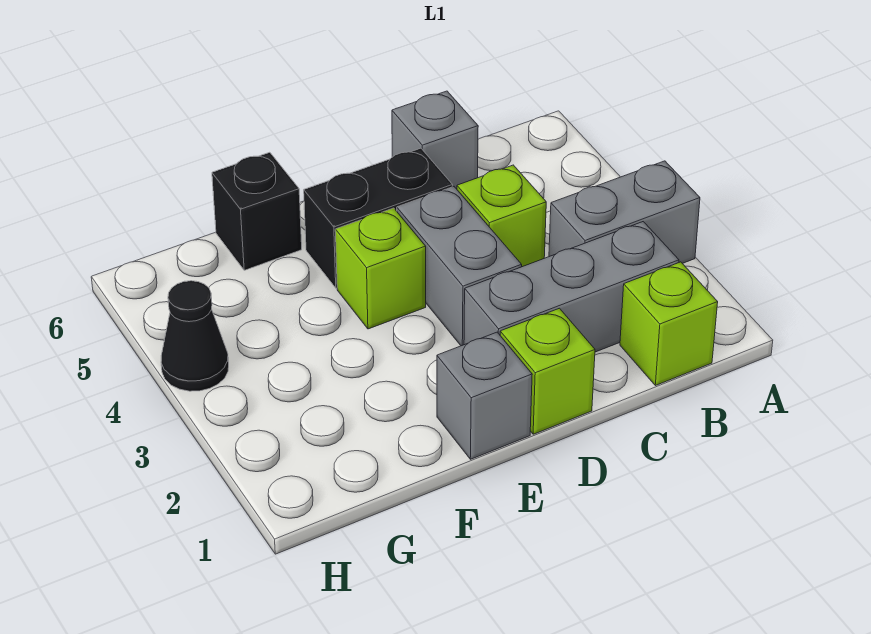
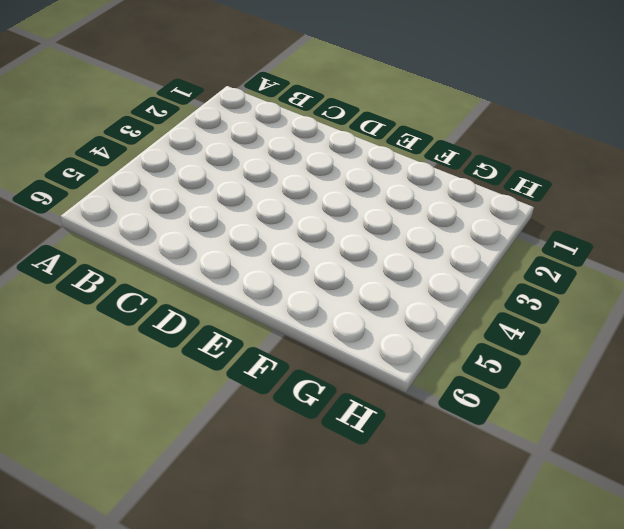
none -> grey 1x2 brick [549,161,700,263]
none -> lime 1x1 brick [620,262,718,386]
none -> grey 1x3 brick [464,222,679,352]

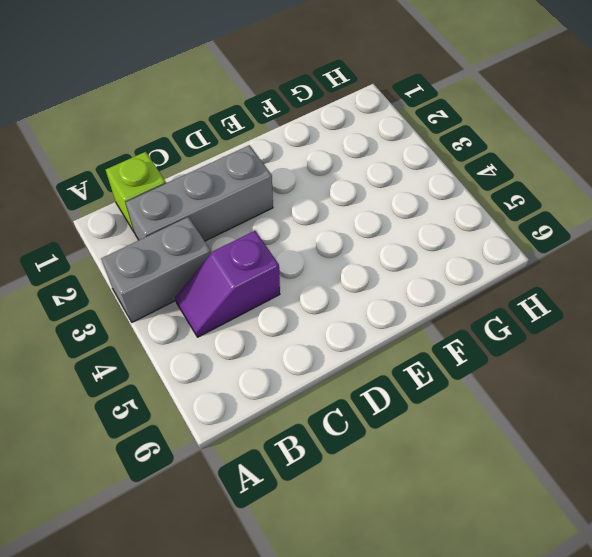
purple 1x2 slope [175,231,280,337] -> lime 1x1 brick [457,165,546,267]
none -> grey 1x1 brick [392,91,478,189]
none -> lime 1x1 brick [500,308,595,434]
none -> grey 1x2 brick [397,187,522,346]

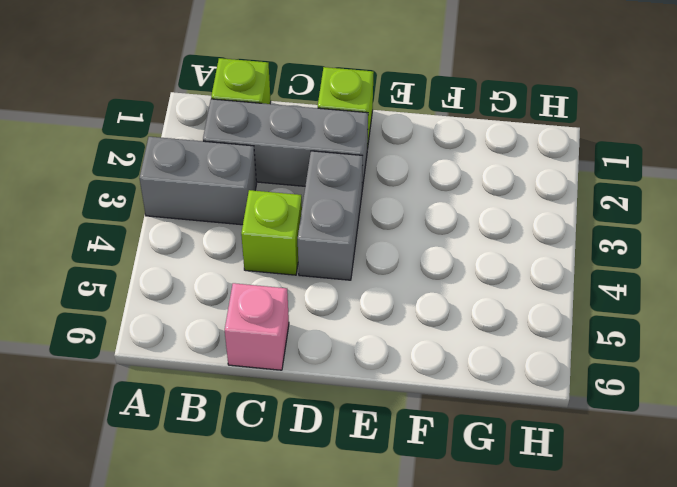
pink 1x1 brick [225,283,289,370] -> grey 1x1 brick [392,91,478,189]
none -> black 1x2 brick [304,148,453,288]
none -> grey 1x1 brick [437,332,532,459]
none -> lime 1x1 brick [335,208,426,329]

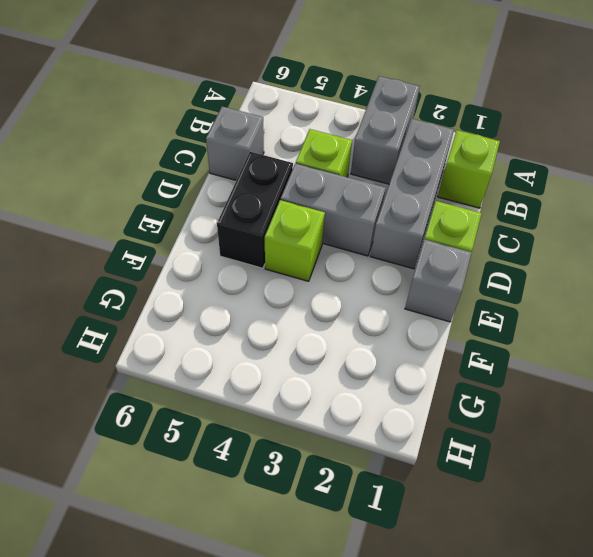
none -> black 1x1 brick [212,152,302,270]
none -> black 1x1 cone [161,281,229,391]

